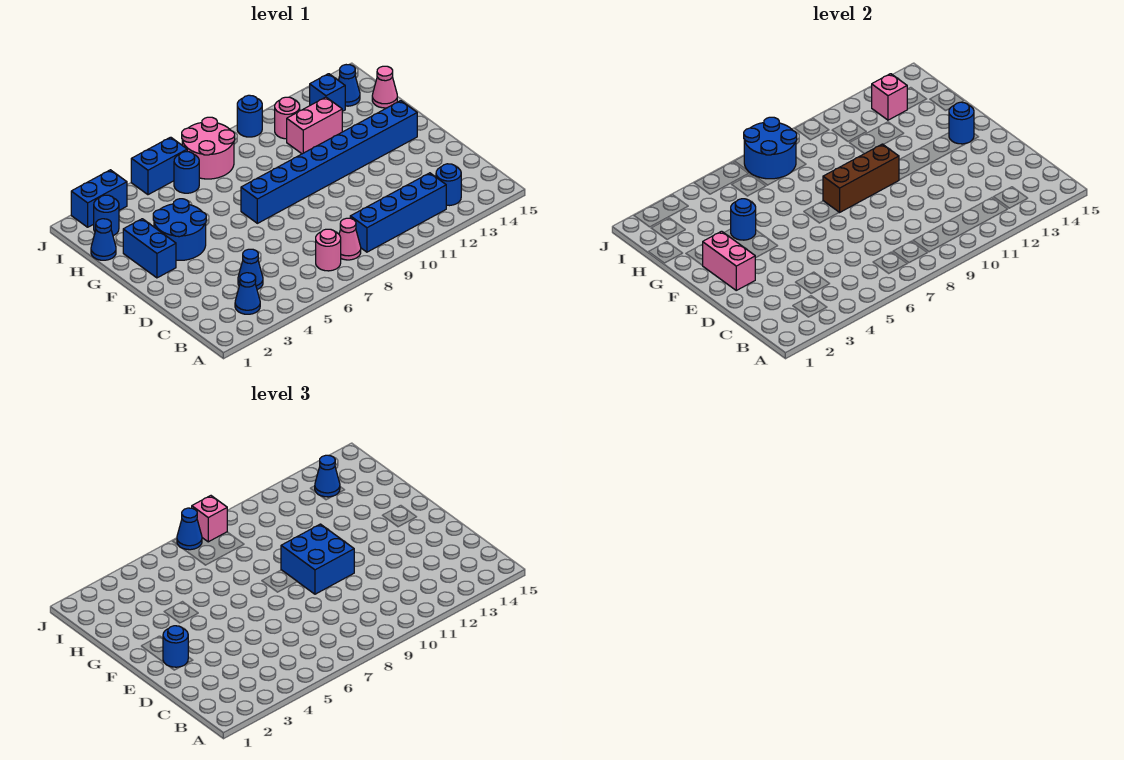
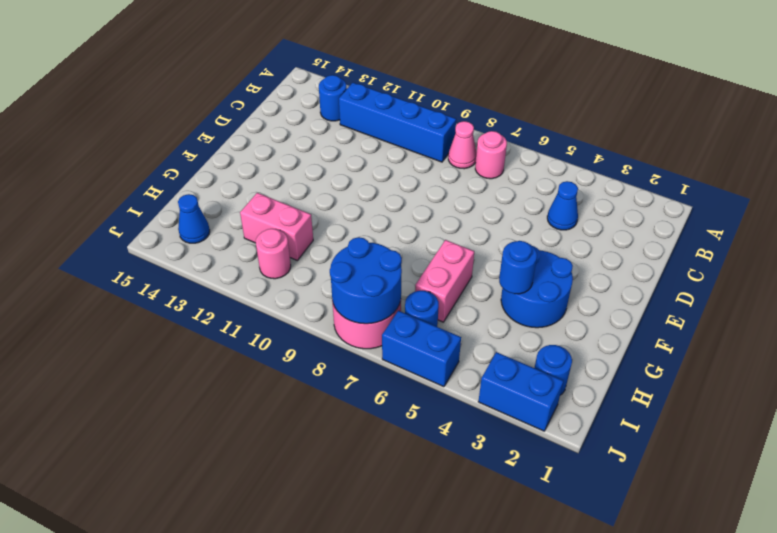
pink 1x2 brick [415,240,474,322] -> pink 1x2 brick moved to [702,231,755,290]
none -> blue 1x1 cone [235,273,260,314]
none -> blue 1x2 brick [123,219,176,278]
none -> blue 1x8 brick [241,101,417,223]
none -> blue 1x1 cone [91,219,116,260]

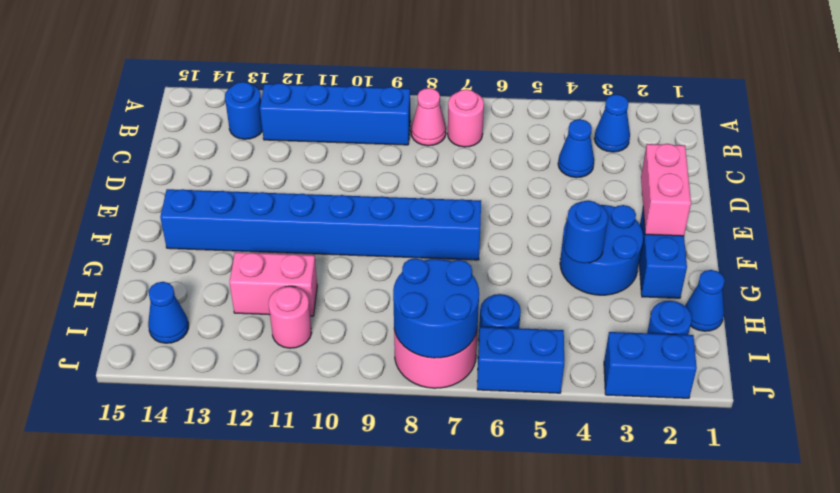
none -> pink 1x1 cone [372,66,397,108]
none -> blue 1x1 brick [310,74,345,111]
none -> blue 1x1 round brick [237,95,262,137]
none -> brown 1x3 brick [823,144,899,213]

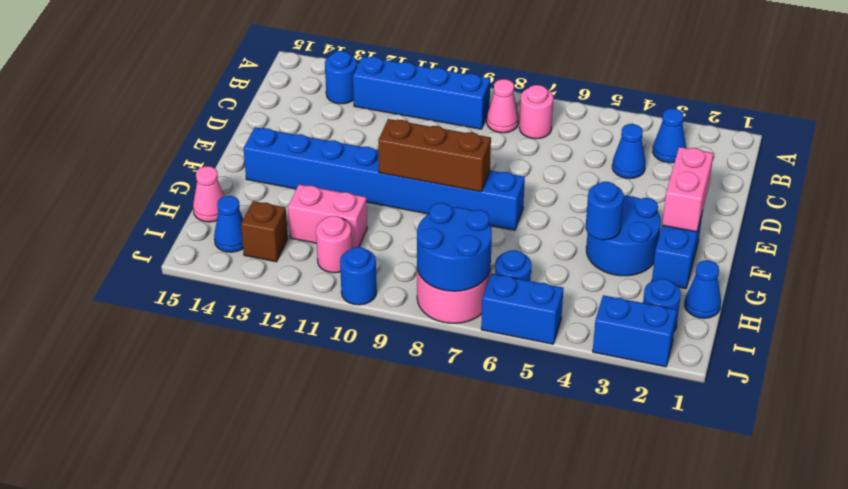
brown 1x1 brick [241,201,288,262] -> blue 1x1 brick [310,74,345,111]
none -> blue 1x1 round brick [949,102,974,144]
none -> pink 1x1 brick [872,74,907,120]
none -> blue 1x1 round brick [163,626,188,667]
none -> blue 2x2 brick [281,524,354,594]

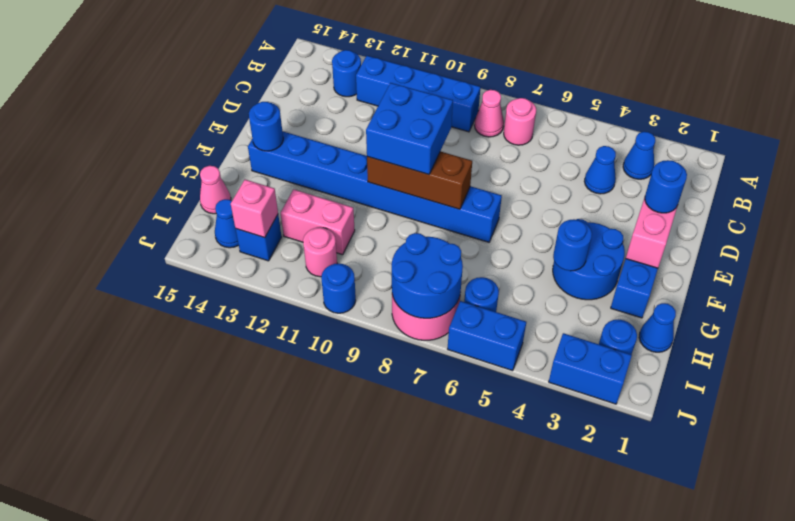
none -> blue 1x1 cone [315,455,340,497]
none -> blue 1x1 cone [177,508,202,550]
none -> pink 1x1 brick [192,496,227,542]

